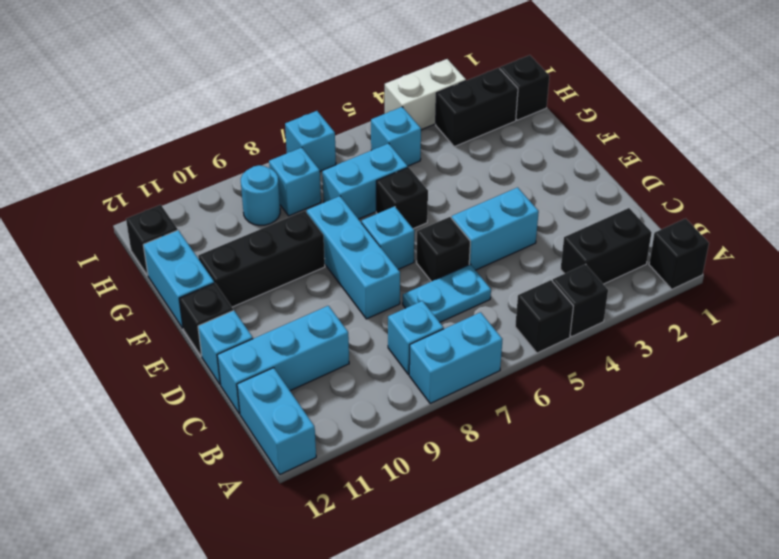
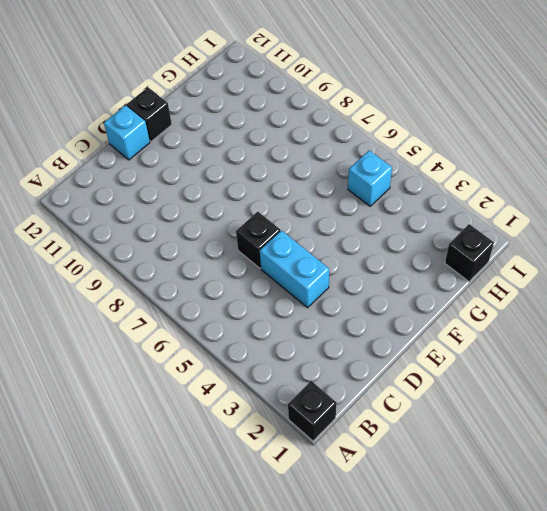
none -> black 1x1 brick [553,264,608,337]
none -> black 1x1 brick [515,280,573,353]
none -> cyan 1x2 brick [409,312,503,404]

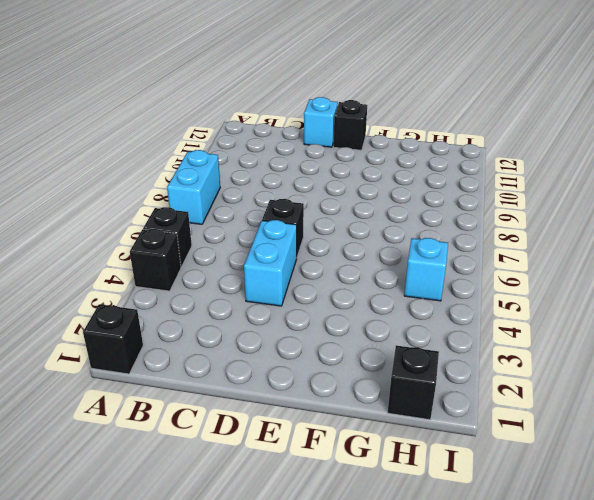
none -> cyan 1x2 brick [237,368,316,474]
none -> black 1x2 brick [561,208,652,284]
none -> cyan 1x1 brick [388,301,444,375]

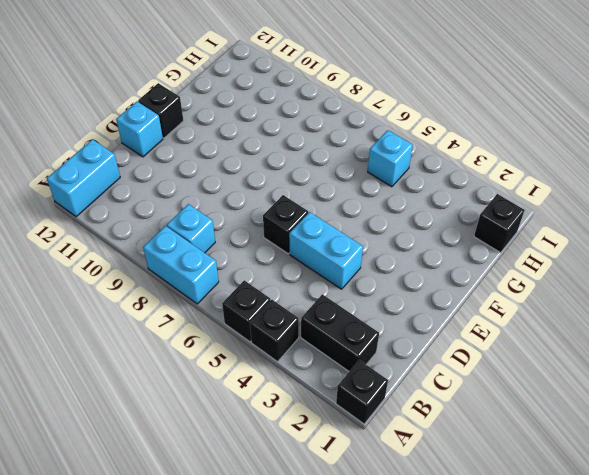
none -> cyan 1x2 plate [403,264,491,322]
none -> cyan 1x3 brick [217,306,349,414]
none -> cyan 1x3 brick [307,196,400,319]

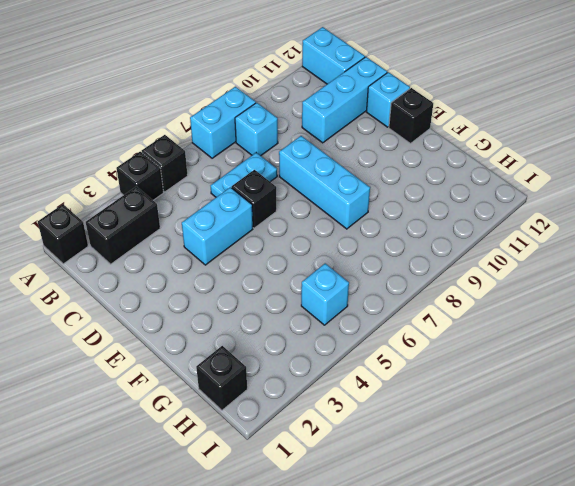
none -> cyan 1x1 brick [362,206,414,269]
none -> black 1x1 brick [376,167,428,229]
none -> black 1x3 brick [198,211,325,307]

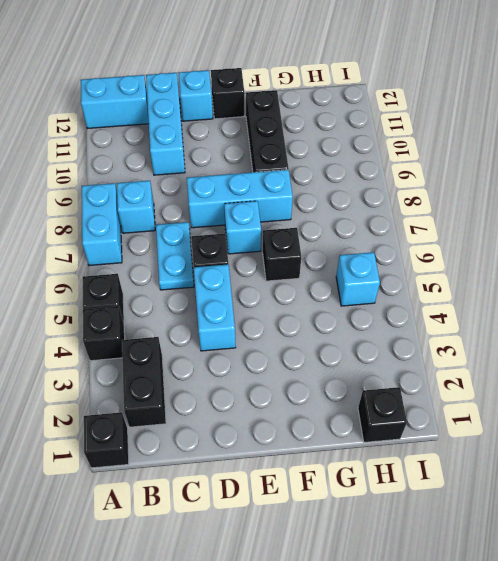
none -> cyan 1x2 brick [143,230,214,328]
none -> cyan 1x2 brick [322,143,408,219]
none -> black 1x2 brick [436,68,518,147]

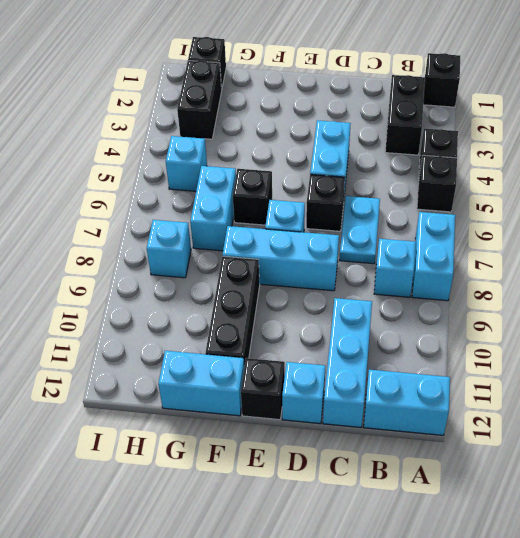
none -> cyan 1x1 round brick [241,165,280,225]
none -> black 1x1 brick [126,205,178,275]
none -> white 1x2 brick [385,59,466,130]

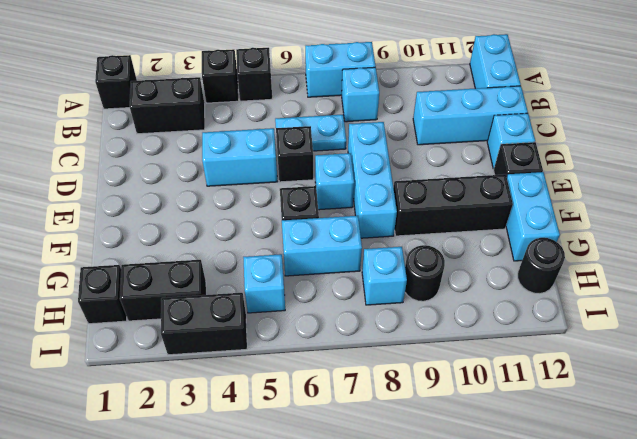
black 1x1 round brick [405,245,445,301] -> cyan 1x1 round brick [241,165,280,225]
black 1x1 round brick [518,238,565,294] -> black 1x1 brick [126,205,178,275]
black 1x2 brick [161,293,247,355] -> white 1x2 brick [385,59,466,130]
none -> cyan 1x1 brick [285,111,336,171]

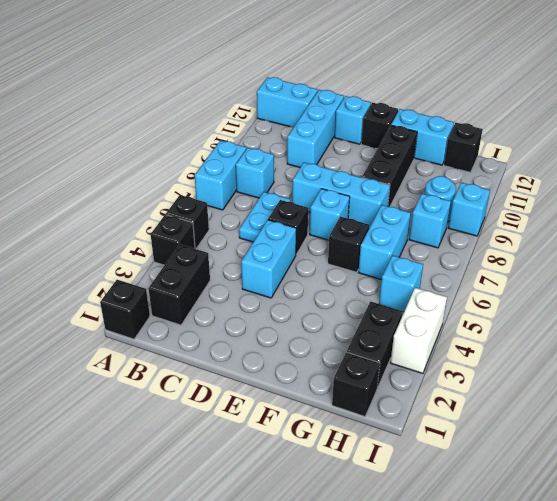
cyan 1x1 brick [448,182,490,236] -> cyan 1x1 brick moved to [285,111,336,171]

